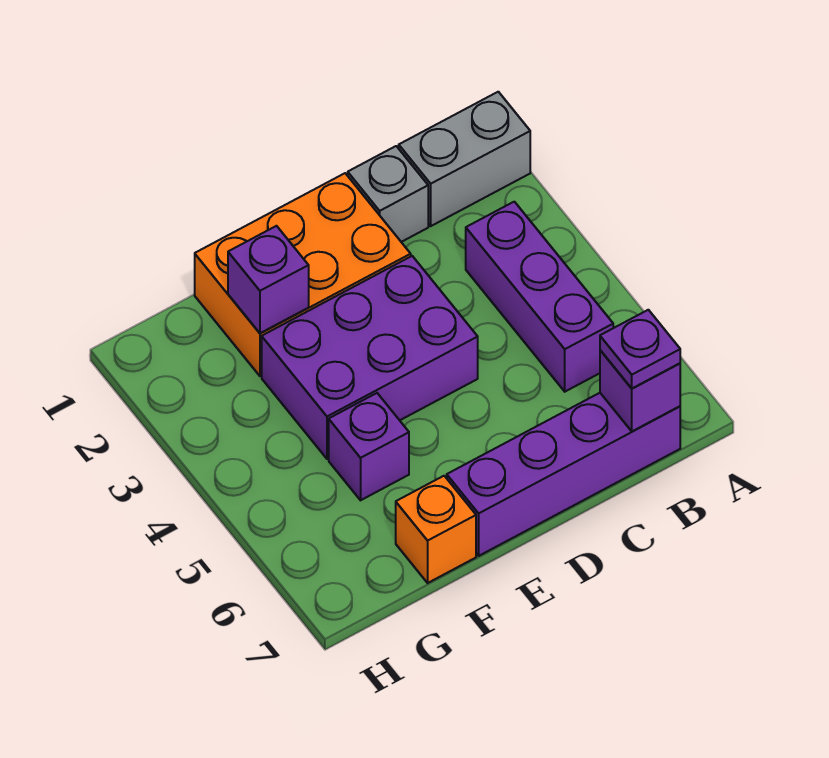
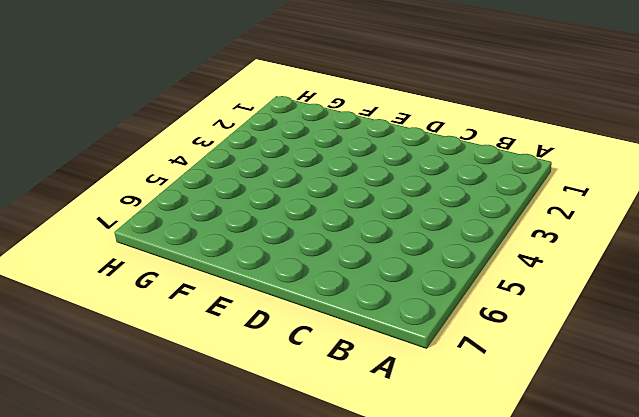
none -> grey 1x2 brick [399,92,530,226]
none -> purple 1x3 brick [466,202,613,392]

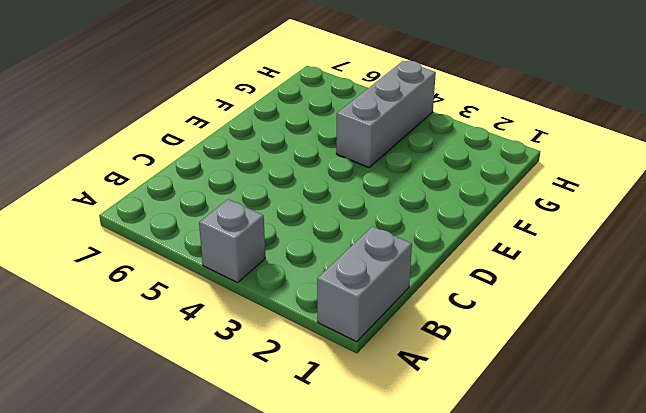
grey 1x1 brick [199,199,265,283] -> grey 1x1 brick moved to [348,146,428,242]
grey 1x3 brick [336,61,436,167] -> purple 2x3 brick [262,256,478,459]
none -> purple 1x3 brick [466,202,613,392]
none -> purple 1x4 brick [447,393,680,556]

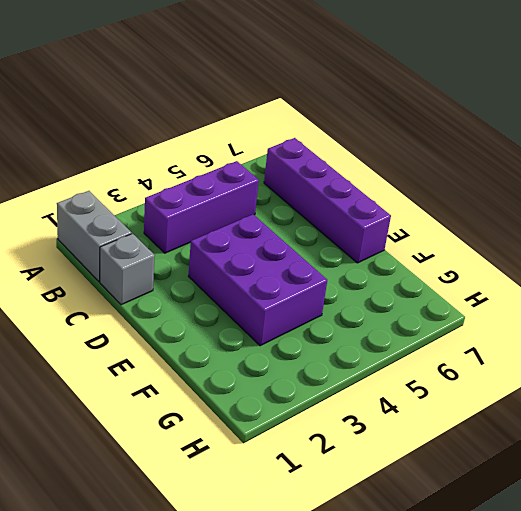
none -> orange 2x3 brick [195,173,411,376]
none -> purple 1x1 brick [329,393,409,500]

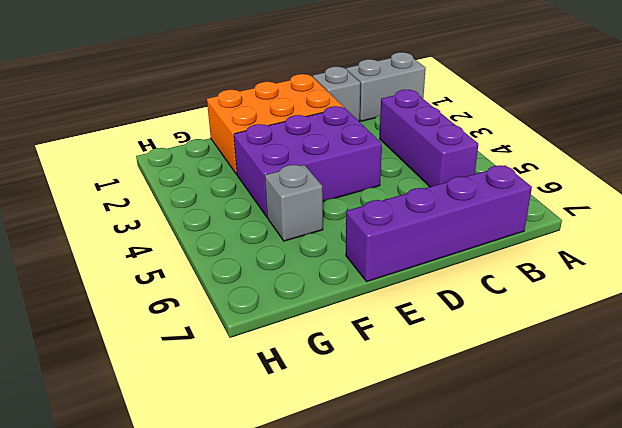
grey 1x1 brick [265,165,323,241] -> purple 1x1 brick [329,393,409,500]
none -> orange 1x1 brick [396,476,476,583]
none -> purple 1x1 brick [600,350,680,431]

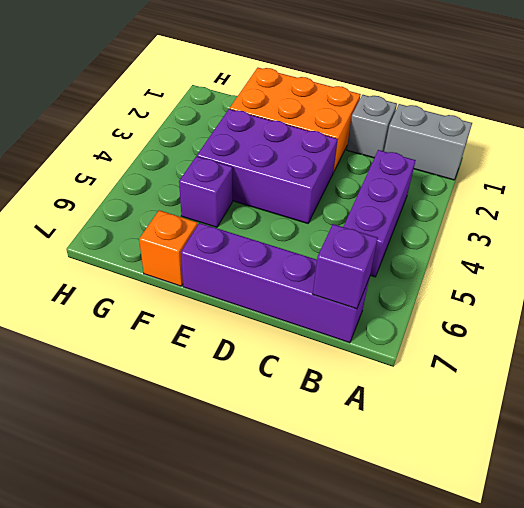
none -> purple 1x1 brick [228,226,309,333]
none -> purple 1x1 plate [600,310,680,389]

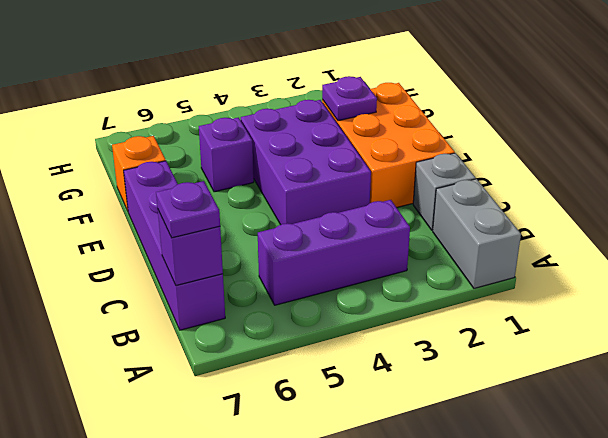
purple 1x1 plate [322,76,377,121] -> purple 1x1 brick [228,226,309,333]

